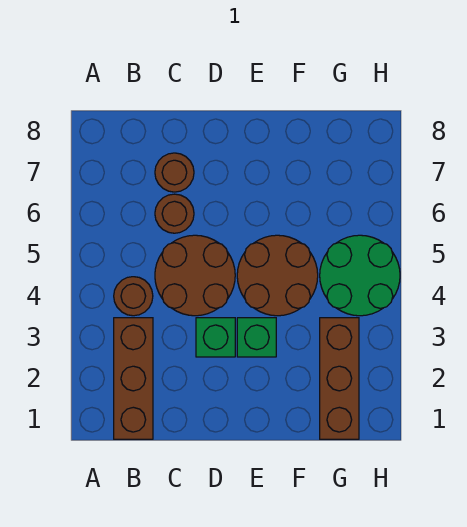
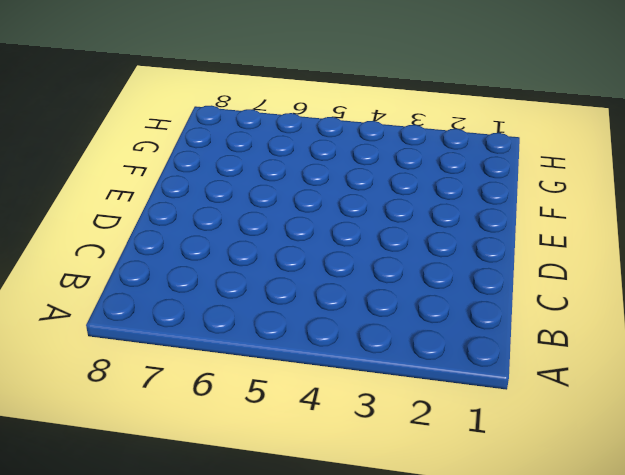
none -> brown 1x3 brick [114,318,153,439]
none -> brown 1x1 round brick [114,277,153,316]

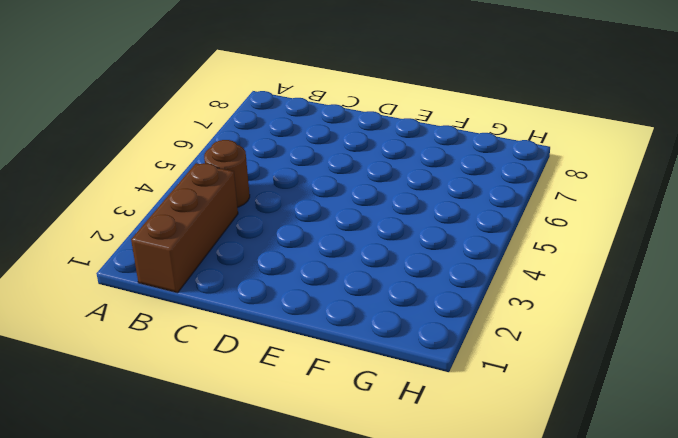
none -> brown 2x2 round brick [155,235,235,316]
none -> brown 1x1 round brick [155,194,194,233]

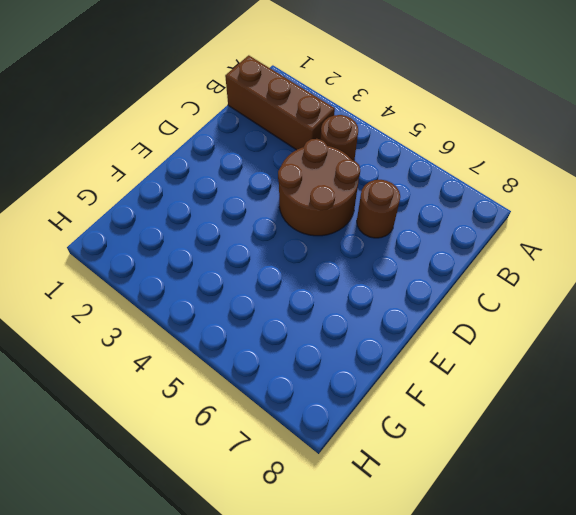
none -> brown 1x1 round brick [155,153,194,192]
none -> green 1x1 brick [196,318,235,357]

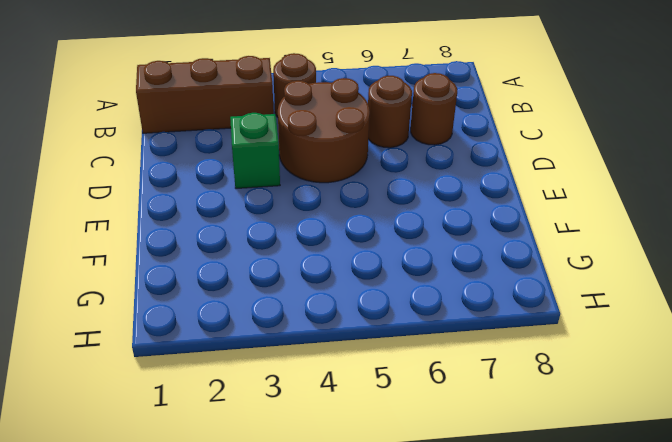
none -> green 1x1 brick [237,318,276,357]
none -> brown 2x2 round brick [237,235,318,316]

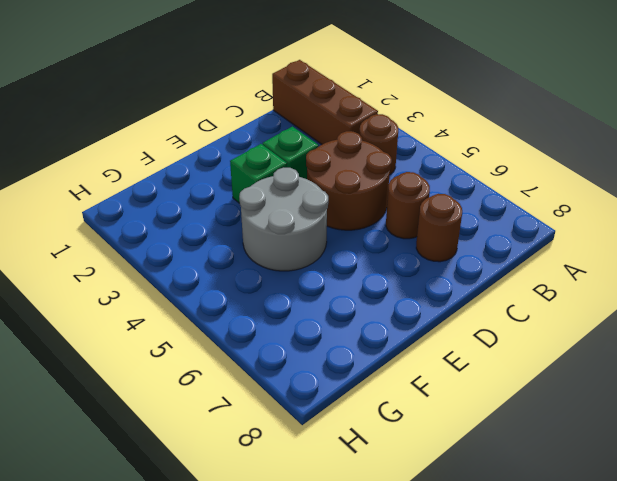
grey 2x2 round brick [239,168,328,271] -> brown 2x2 round brick [237,235,318,316]
none -> brown 1x3 brick [320,318,359,439]
none -> green 2x2 round brick [320,235,400,316]

